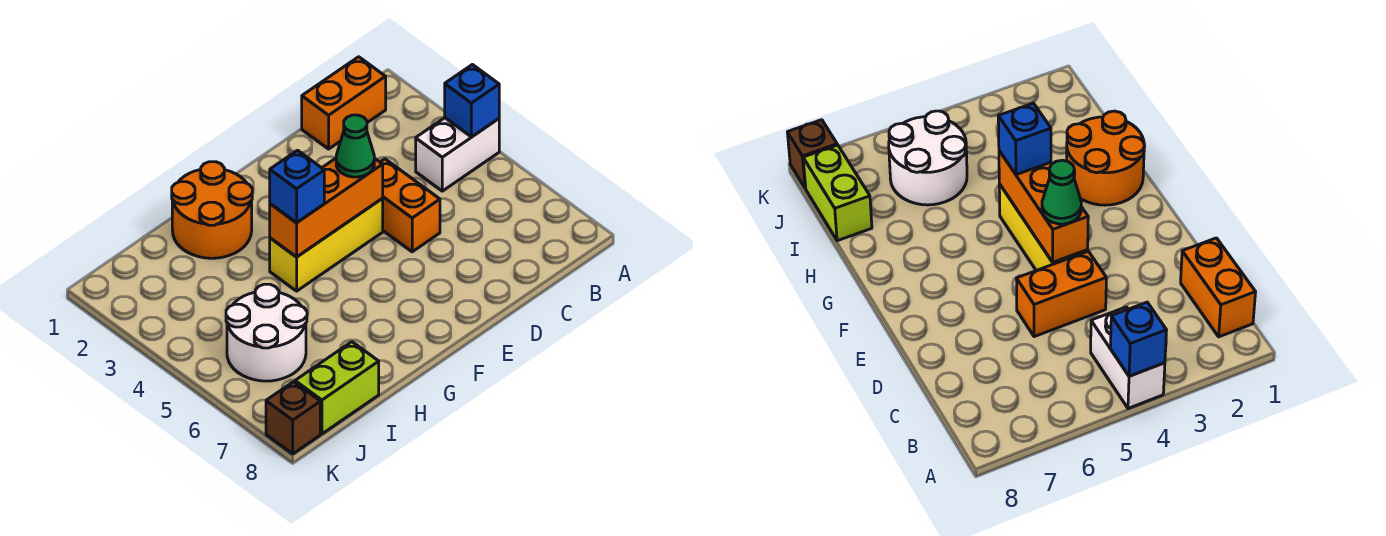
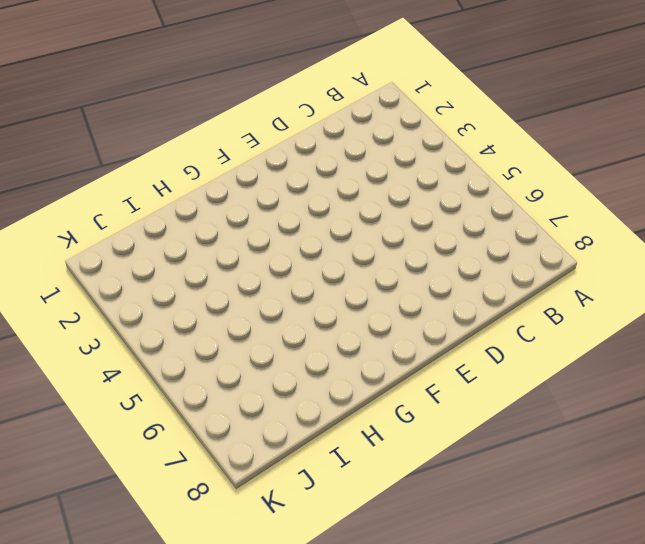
none -> white 1x2 brick [416,118,499,191]
none -> orange 1x2 brick [302,57,386,149]
none -> orange 1x2 brick [380,159,440,252]

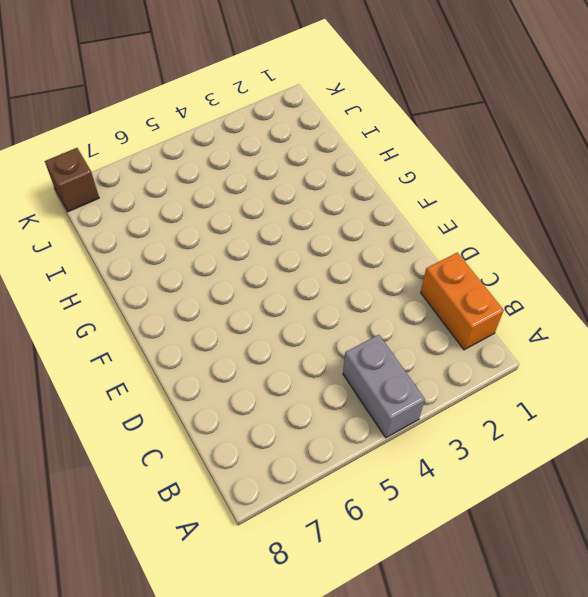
grey 1x2 brick [343,335,425,438] -> white 1x2 brick [416,118,499,191]
none -> orange 1x2 brick [380,159,440,252]
none -> yellow 1x3 brick [270,199,383,291]
none -> orange 2x2 round brick [172,162,252,258]

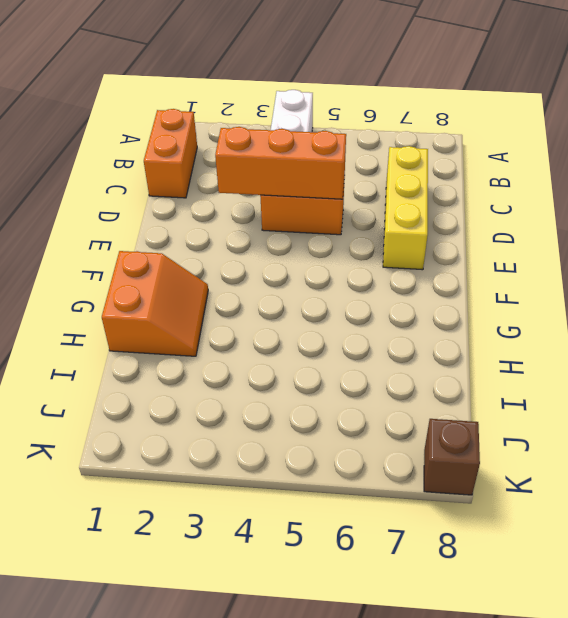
yellow 1x3 brick [383,146,428,270] -> yellow 1x3 brick moved to [270,199,383,291]
orange 1x3 brick [215,127,346,199] -> orange 1x3 brick turned to [270,158,383,257]
orange 2x2 slope [102,251,208,356] -> orange 2x2 round brick [172,162,252,258]
none -> white 2x2 round brick [226,284,307,381]
none -> lime 1x2 brick [295,342,379,434]
none -> blue 1x1 brick [445,65,499,137]

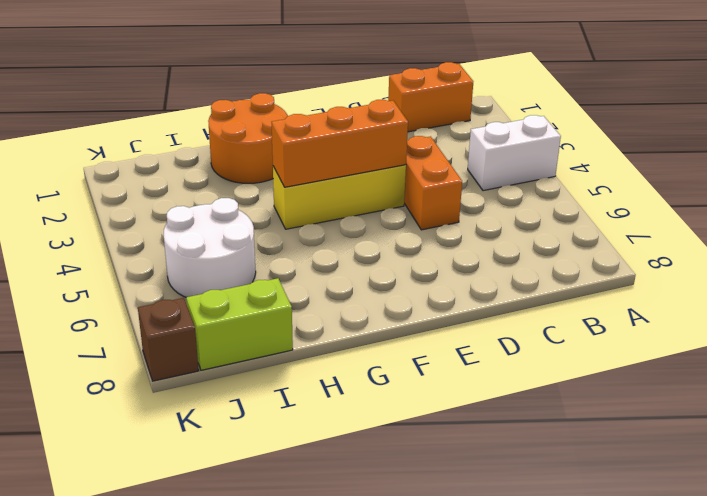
none -> blue 1x1 brick [445,65,499,137]
none -> green 1x1 cone [336,115,374,177]
none -> blue 1x1 brick [270,150,324,223]

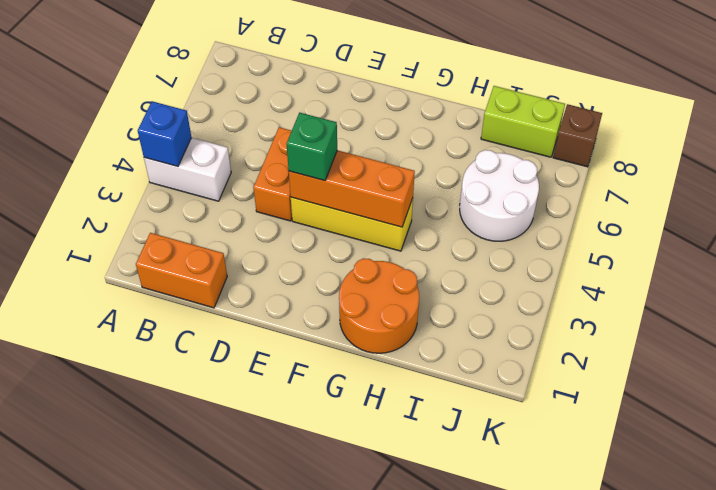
green 1x1 brick [287,113,337,181] -> green 1x1 cone [336,115,374,177]
none -> blue 1x1 brick [270,150,324,223]

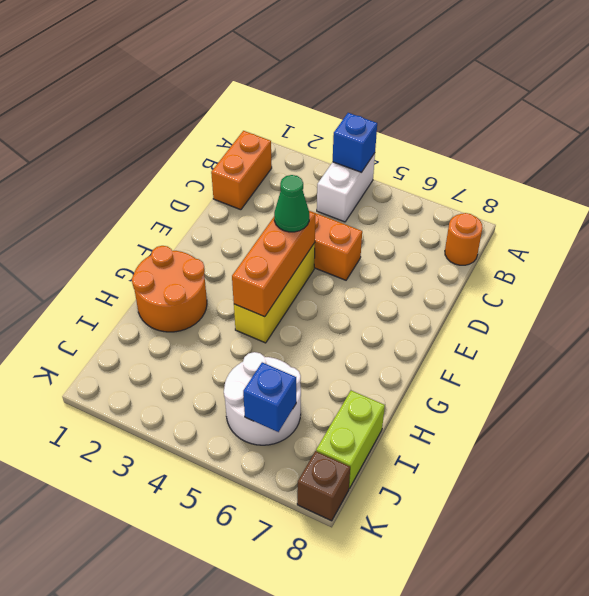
orange 1x1 round brick [445,213,483,265] -> none
blue 1x1 brick [243,362,296,432] -> blue 1x1 brick moved to [270,150,324,223]

